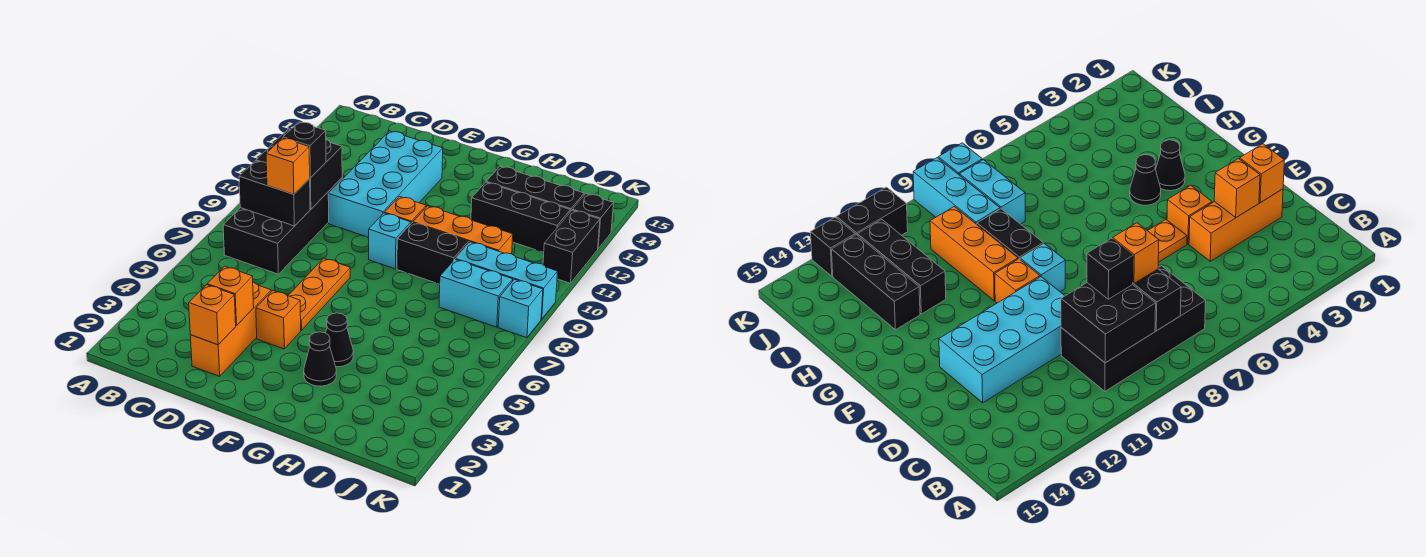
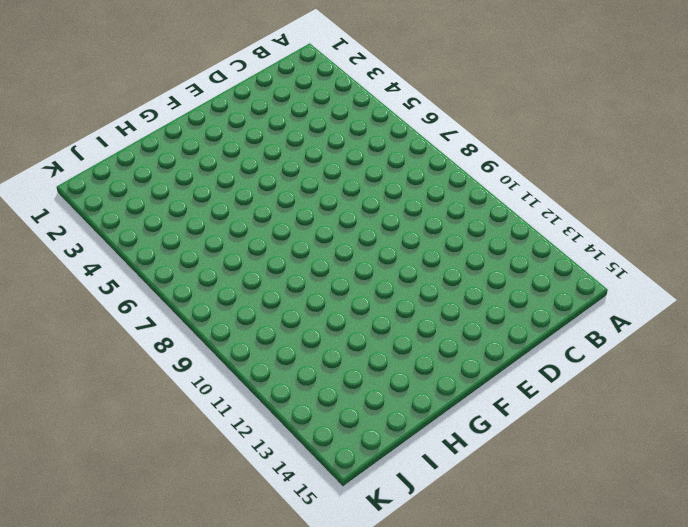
none -> black 2x4 brick [223,178,342,274]
none -> orange 1x3 brick [190,282,271,376]
none -> cyan 2x4 brick [328,131,443,237]

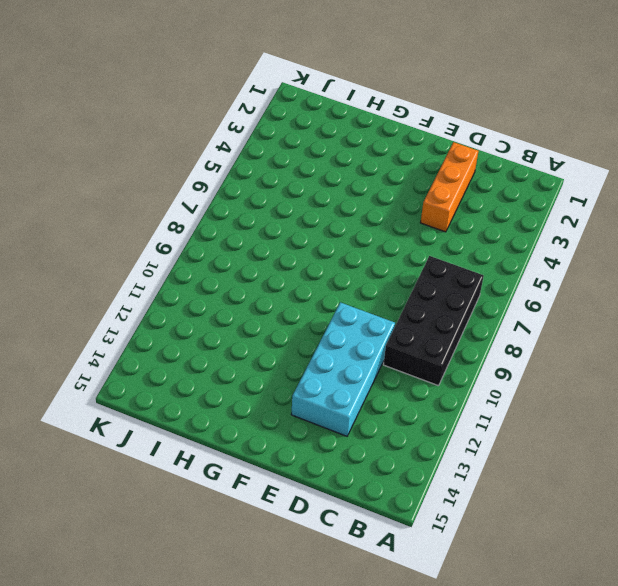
none -> orange 1x1 brick [256,291,301,349]
none -> orange 1x3 plate [288,258,350,330]
none -> cyan 1x1 brick [369,213,411,269]

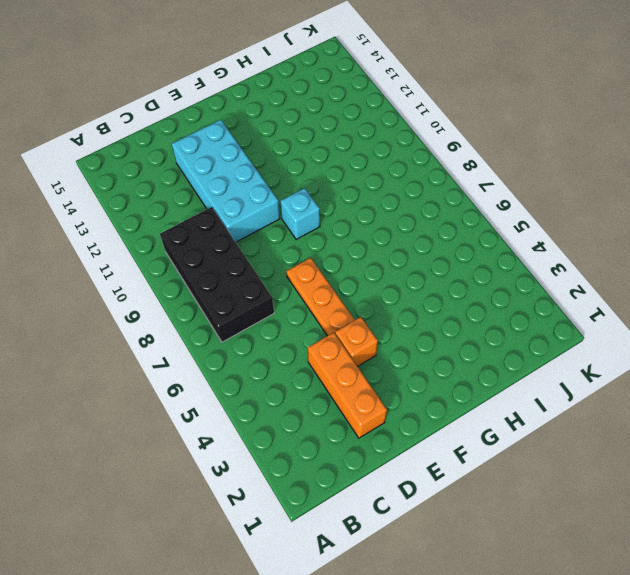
none -> orange 1x1 brick [384,196,426,223]
none -> black 1x1 cone [304,332,336,386]
none -> black 1x1 cone [326,313,353,367]

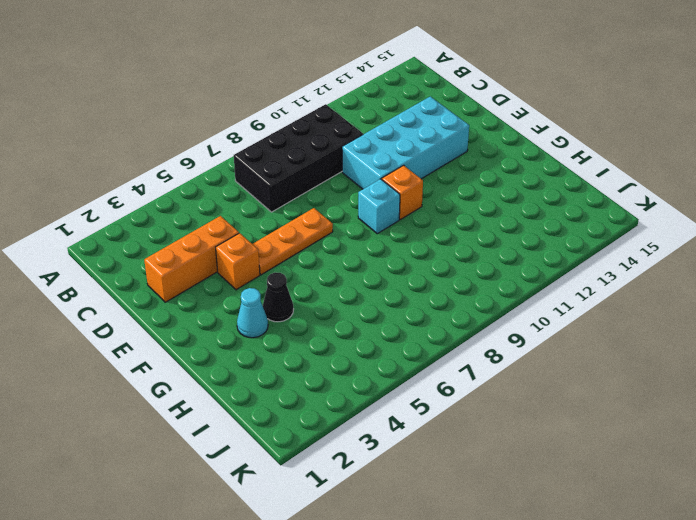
cyan 1x1 cone [237,288,268,338] -> black 1x1 cone [304,332,336,386]
none -> black 1x2 brick [397,223,469,284]
none -> orange 1x3 brick [413,206,513,254]
none -> black 1x3 brick [471,182,571,252]

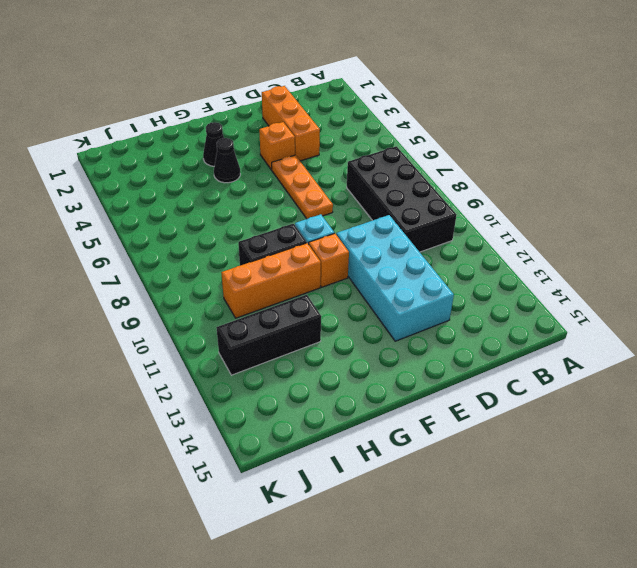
none -> black 1x3 brick [487,166,584,212]
none -> cyan 1x2 brick [439,260,513,327]
none -> cyan 1x3 brick [455,242,558,319]

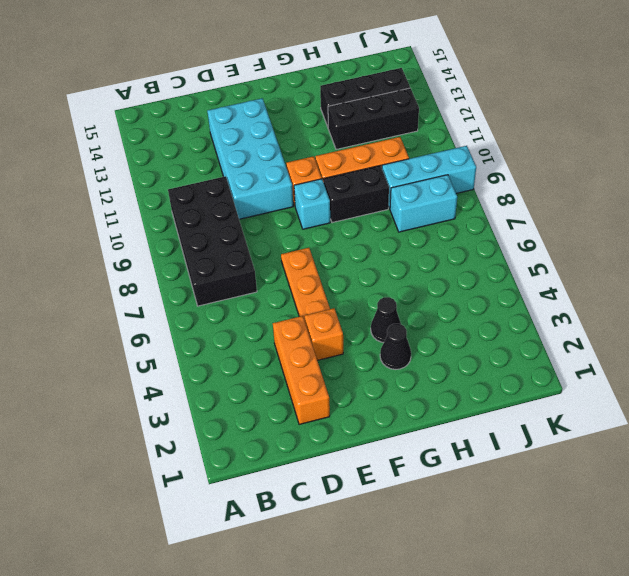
none -> cyan 1x1 brick [498,279,543,338]
none -> black 1x2 brick [543,210,600,283]
none -> black 1x1 brick [573,194,613,249]

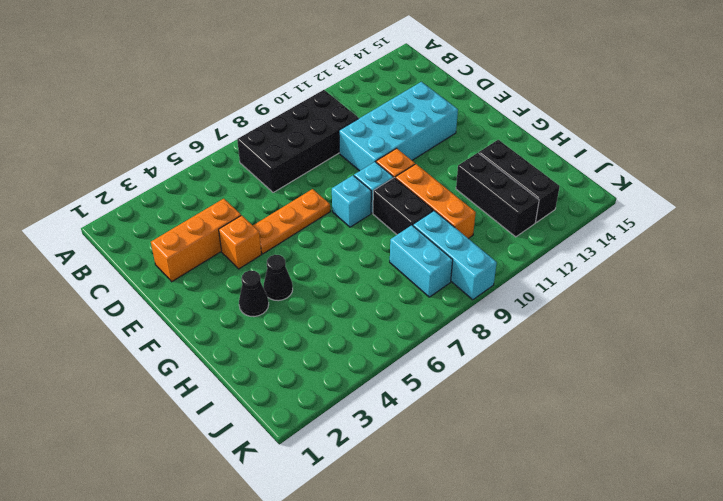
cyan 1x1 brick [332,175,371,227] -> cyan 1x1 brick moved to [498,279,543,338]
none -> black 1x2 brick [543,210,600,283]
none -> black 1x1 brick [573,194,613,249]
none -> black 1x2 brick [239,161,310,226]

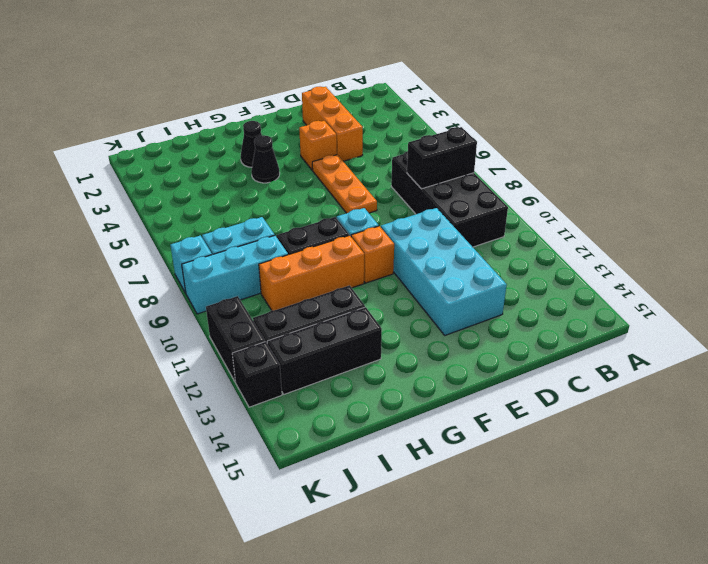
none -> black 2x2 brick [256,129,342,209]
none -> orange 1x1 brick [189,285,236,345]
none -> orange 1x1 brick [207,266,254,326]

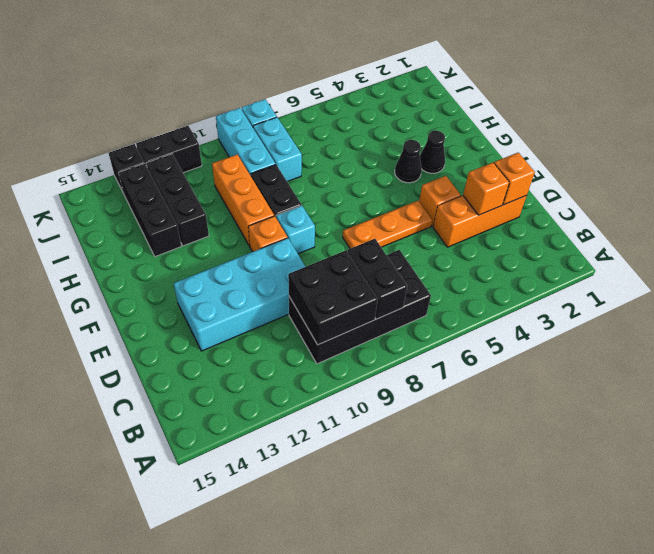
none -> orange 1x1 brick [266,138,310,194]
none -> black 1x1 brick [283,122,326,178]

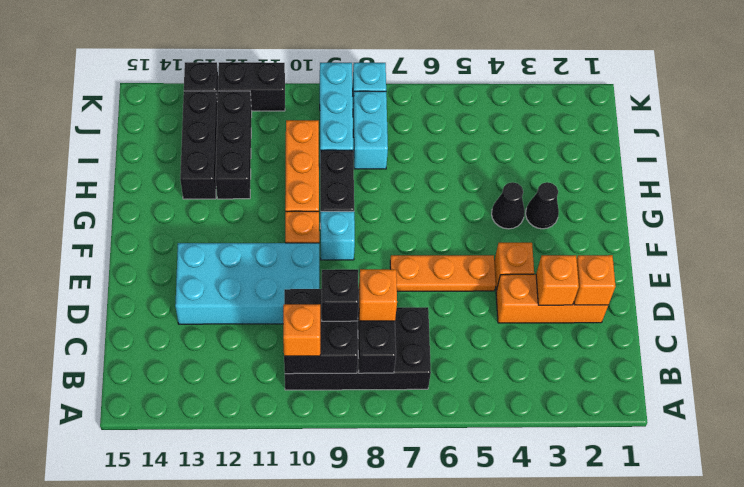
orange 1x1 brick [283,304,320,356] -> none

